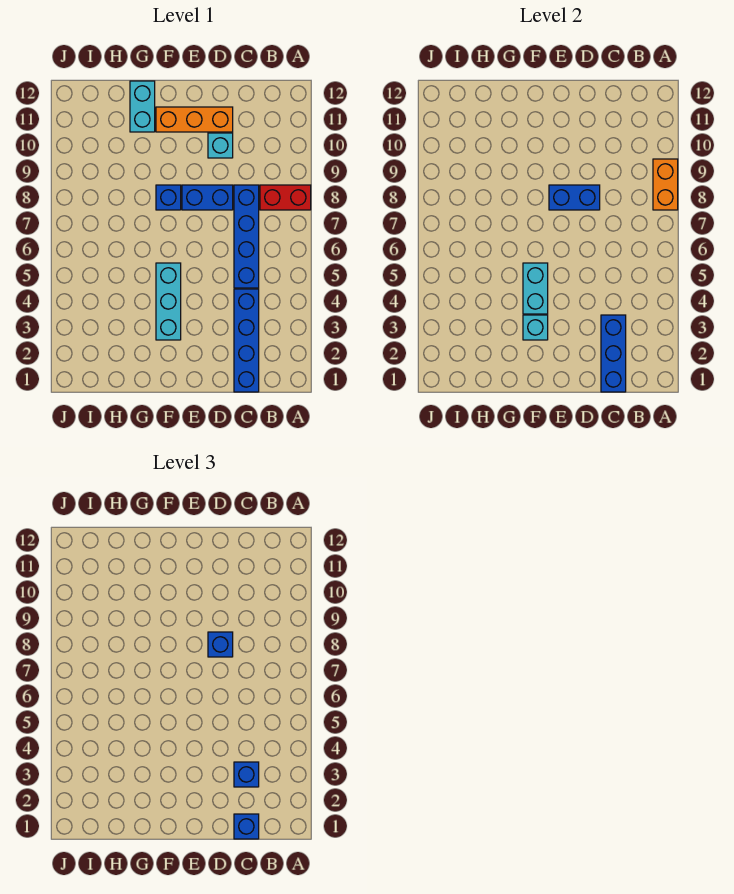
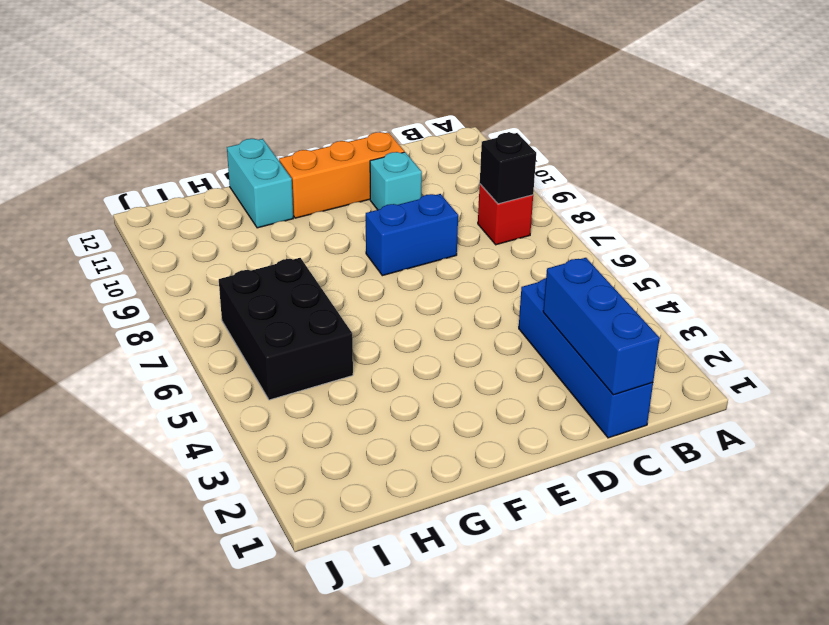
red 1x1 brick [478,184,533,245] -> red 1x2 brick [260,185,311,210]
black 1x1 brick [480,133,536,204] -> none
black 2x3 brick [219,258,353,400] -> none
none -> blue 1x4 brick [234,185,259,288]
none -> cyan 1x3 brick [156,263,181,340]
none -> blue 1x1 brick [156,185,181,210]

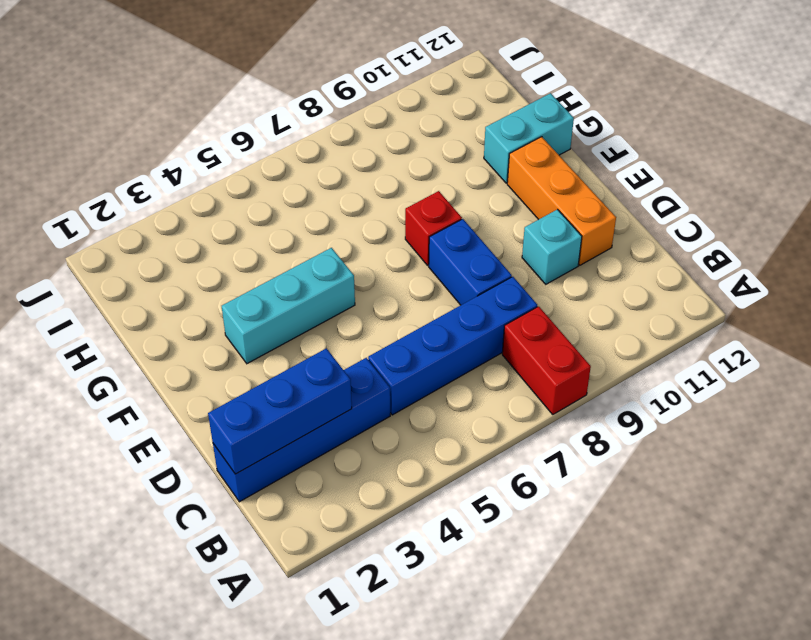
red 1x1 brick [405,191,462,265] -> blue 1x1 brick [156,185,181,210]
none -> orange 1x2 brick [653,159,678,210]
none -> blue 1x2 brick [549,185,600,210]
none -> cyan 1x1 brick [523,315,548,340]

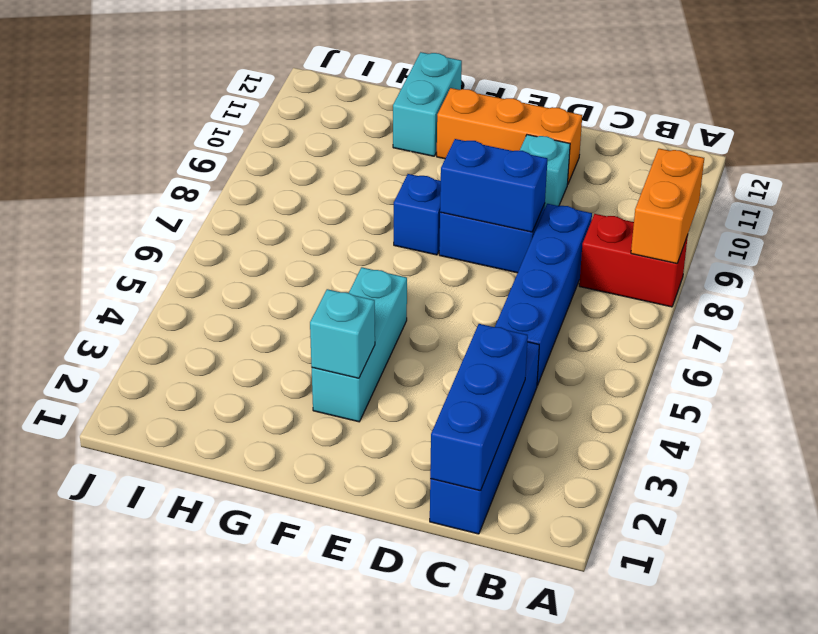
none -> cyan 1x2 brick [523,263,548,314]
none -> blue 1x1 brick [234,814,259,839]
none -> blue 1x1 brick [234,762,259,787]

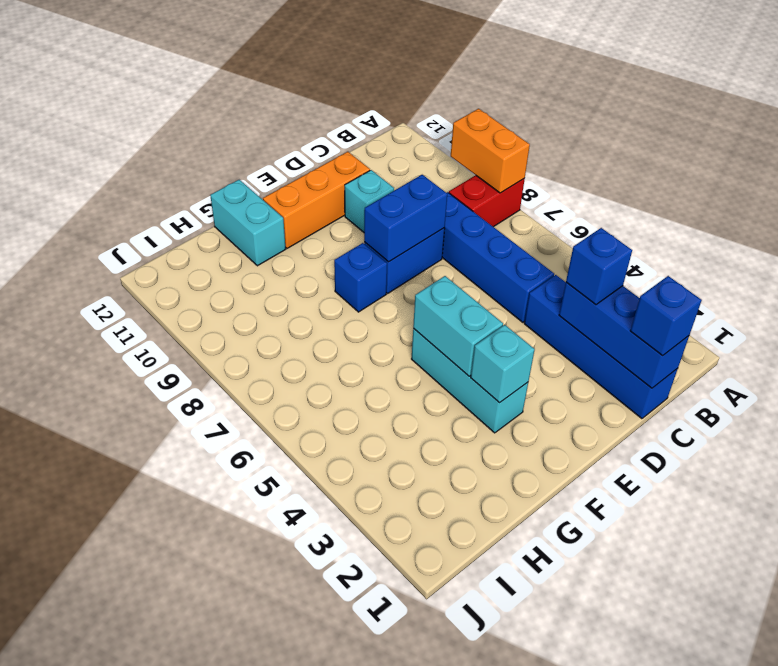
none -> blue 1x1 brick [208,632,233,657]

